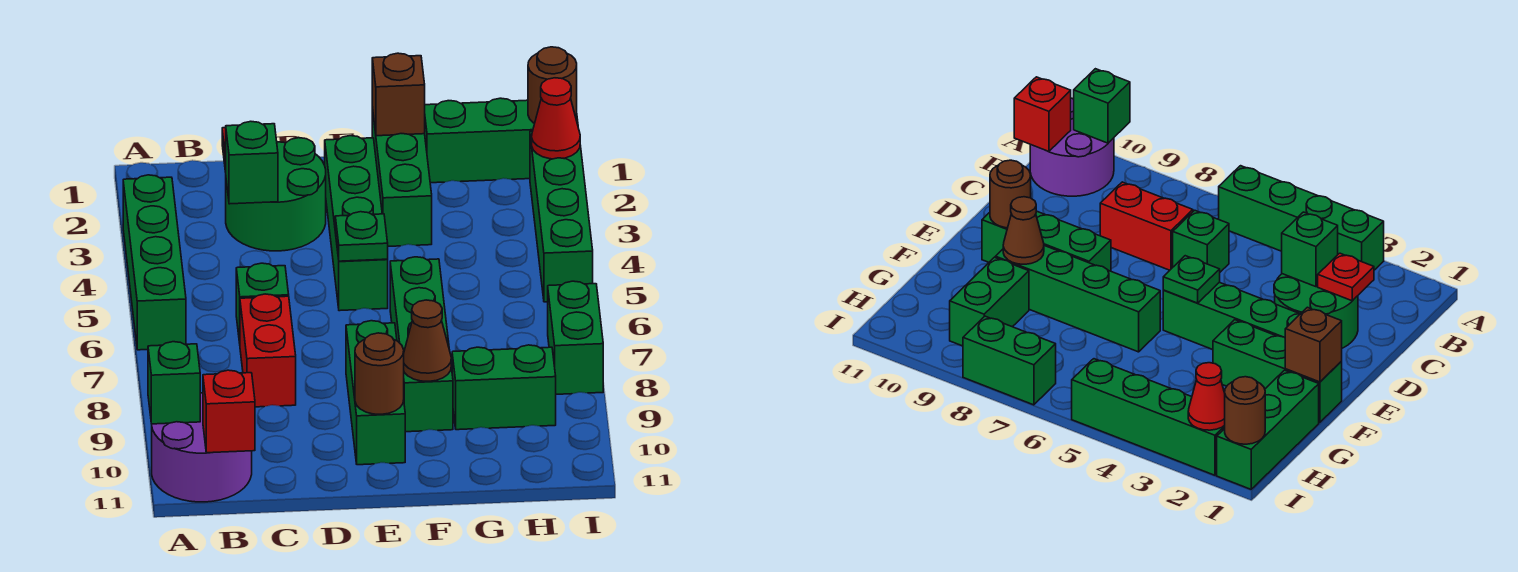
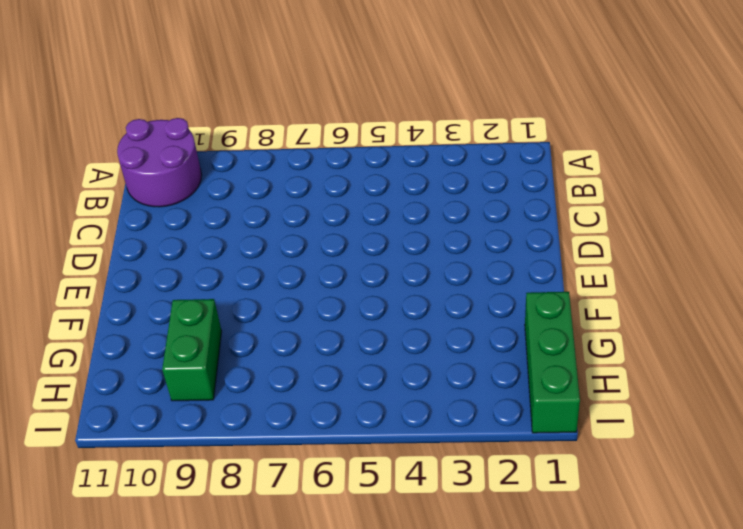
none -> green 1x4 brick [123,175,186,350]
none -> green 2x2 round brick [226,138,326,251]
none -> green 1x1 brick [236,263,289,343]

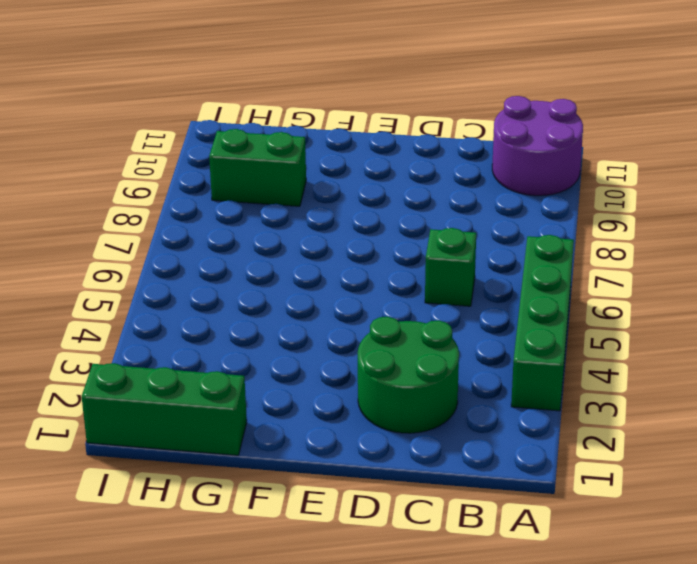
none -> red 1x2 brick [240,294,296,407]
none -> green 1x4 brick [325,136,388,311]
none -> green 1x3 brick [346,321,405,465]

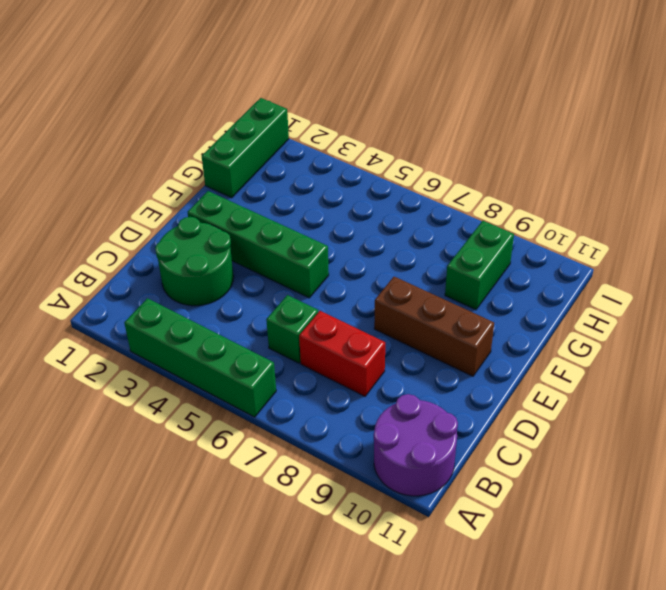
brown 1x3 brick [374,277,494,376] -> green 1x3 brick [346,321,405,465]
none -> green 1x3 brick [372,108,432,246]
none -> green 1x4 brick [390,257,453,432]
none -> green 1x4 brick [530,131,593,302]

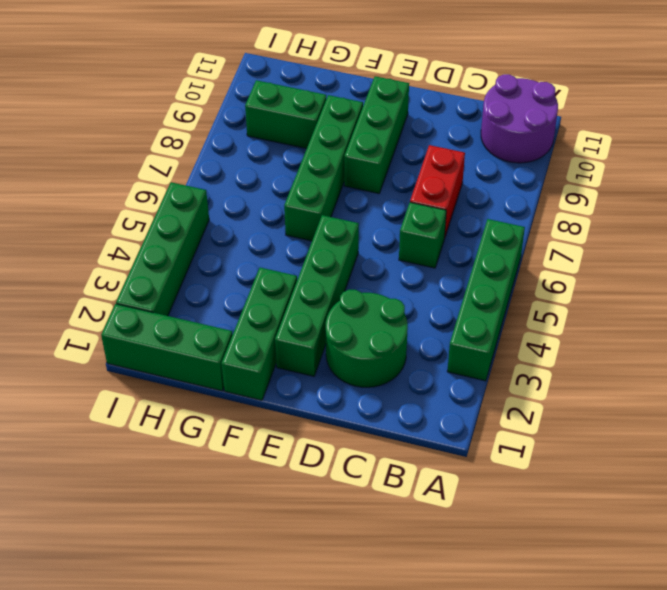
none -> green 1x2 brick [548,281,603,394]
none -> green 1x1 brick [148,342,200,424]
none -> red 1x1 brick [203,370,255,453]

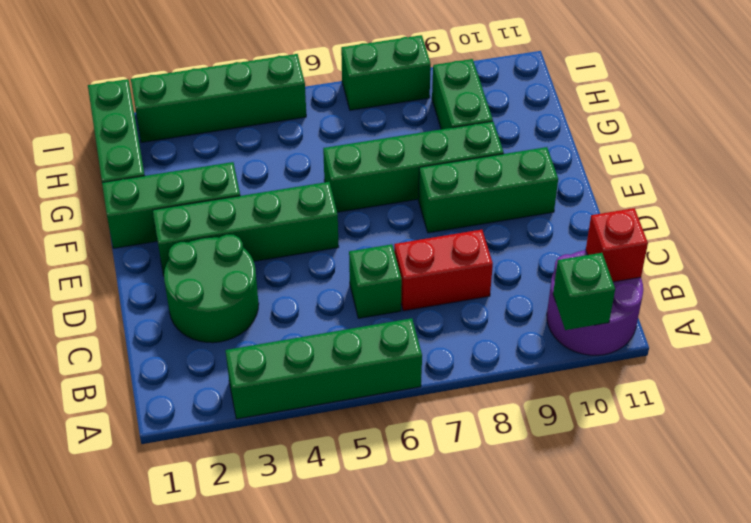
none -> red 1x1 plate [1318,253,1374,301]
none -> green 1x1 brick [226,121,278,204]
none -> green 1x1 plate [335,212,388,261]

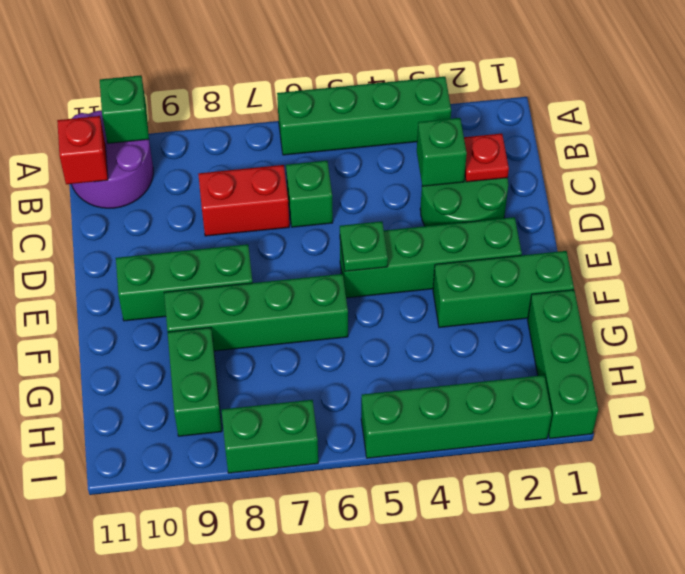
none -> brown 1x1 round brick [355,333,404,414]
none -> brown 1x1 brick [372,53,425,136]
none -> brown 1x1 cone [404,300,451,381]

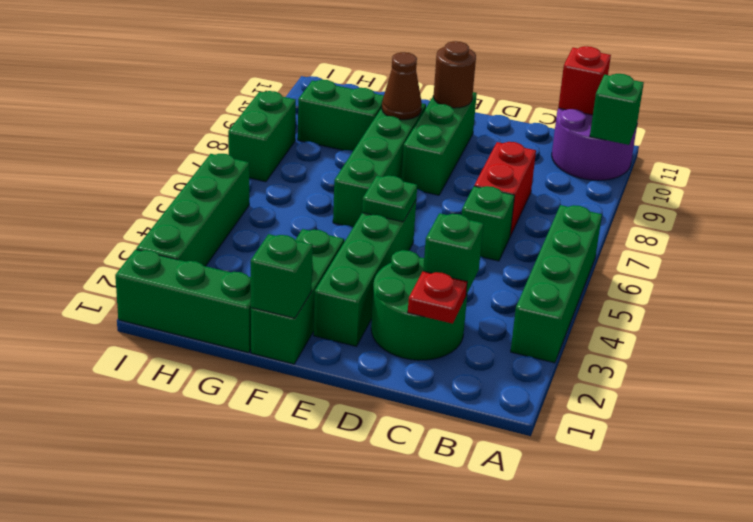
green 1x1 brick [251,234,313,318] -> brown 1x1 brick [372,53,425,136]
none -> brown 1x1 round brick [528,47,577,124]
none -> red 1x1 cone [532,78,580,159]

